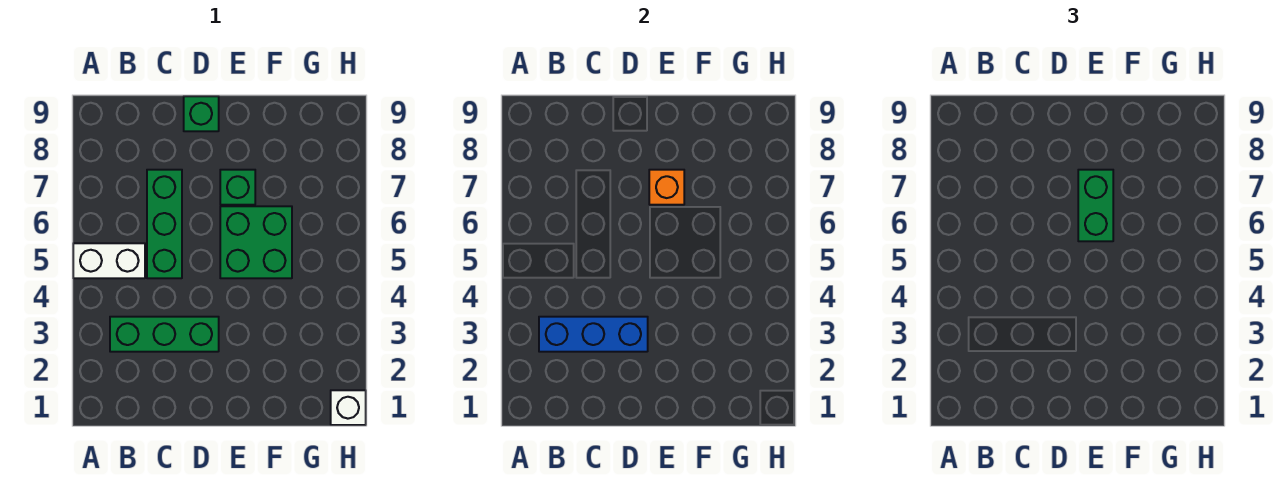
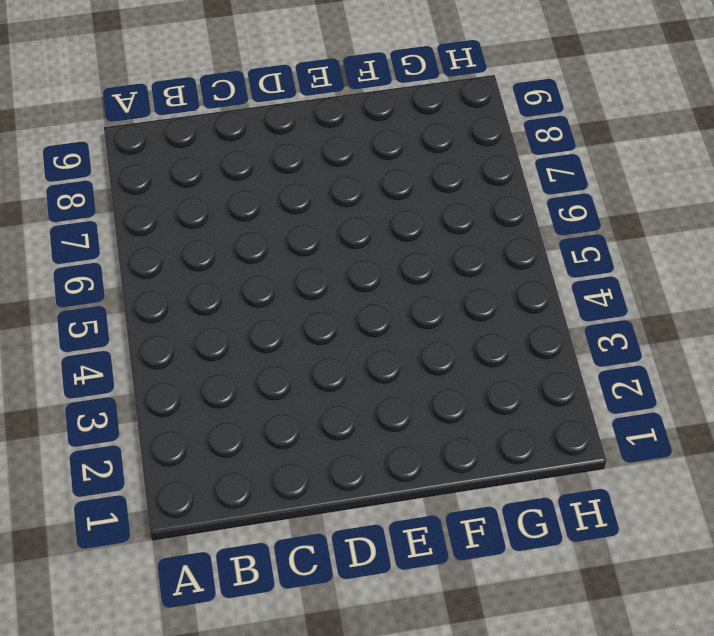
none -> white 1x2 brick [73,243,145,278]
none -> green 1x3 brick [110,317,219,352]

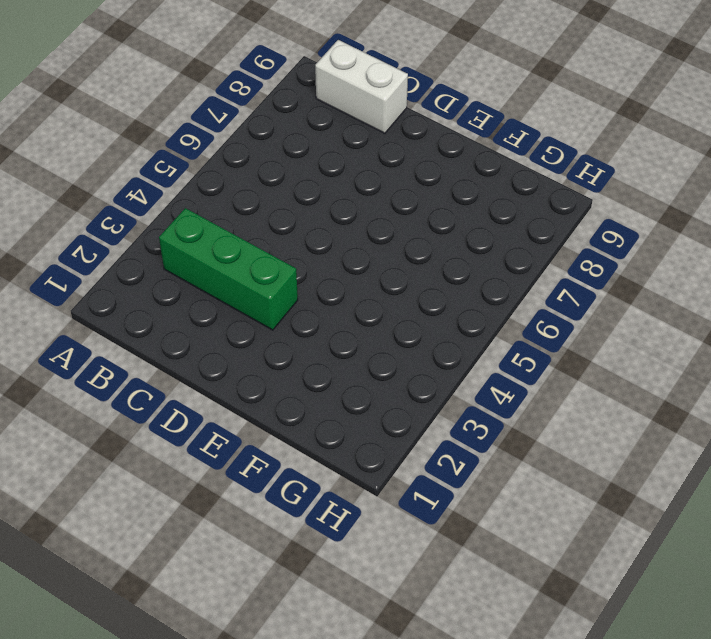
white 1x2 brick [315,40,408,133] -> white 1x2 brick moved to [73,243,145,278]
none -> green 1x3 brick [147,170,182,278]
none -> green 1x1 brick [184,96,219,131]

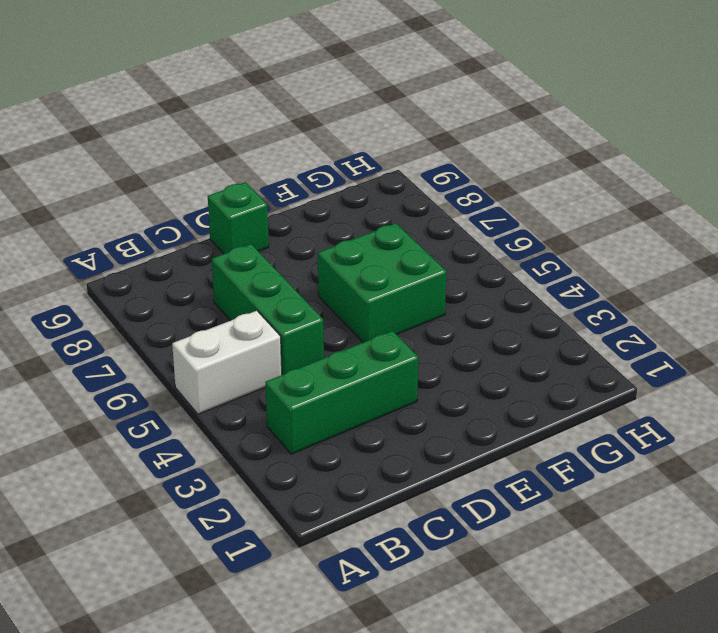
none -> green 1x1 brick [220,170,255,205]
none -> white 1x1 brick [331,390,366,425]

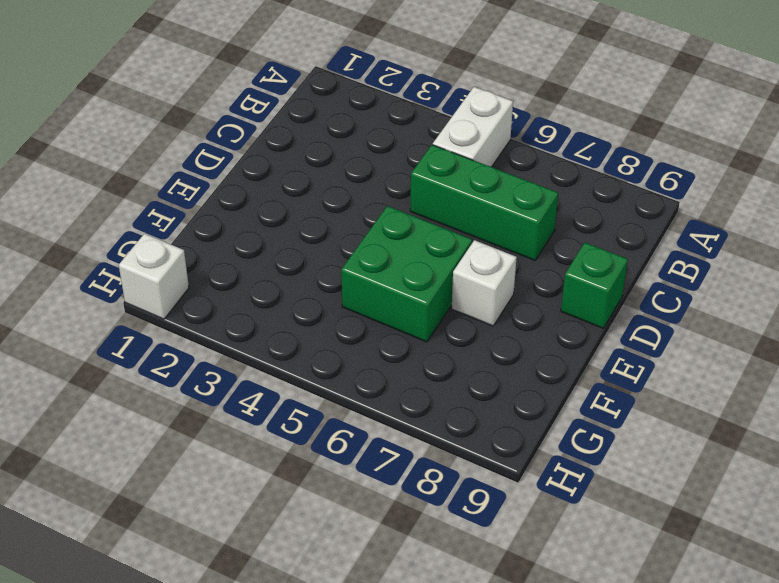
white 1x1 brick [452,240,517,326] -> green 1x1 brick [220,170,255,205]
none -> green 1x3 brick [110,317,219,352]
none -> blue 1x3 brick [539,317,648,352]

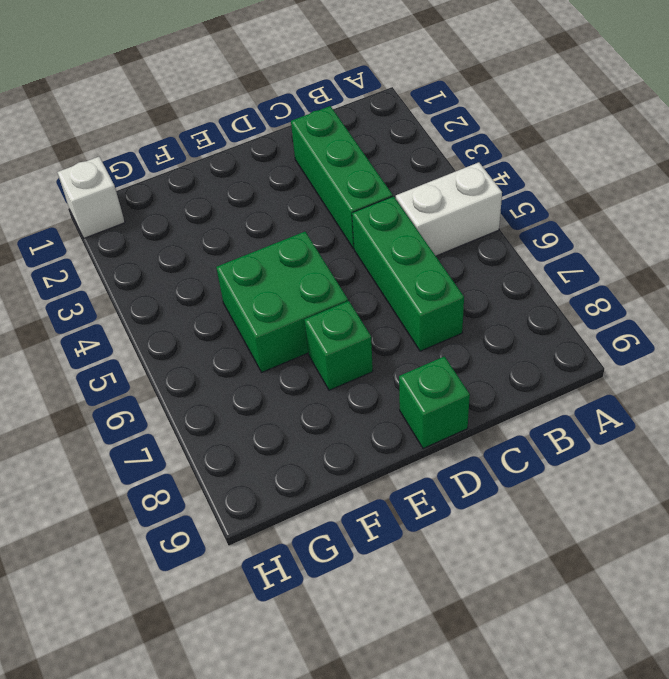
green 1x3 brick [291,106,393,249] -> green 1x3 brick turned to [110,317,219,352]
none -> blue 1x3 brick [539,317,648,352]
none -> orange 1x1 brick [649,170,684,205]

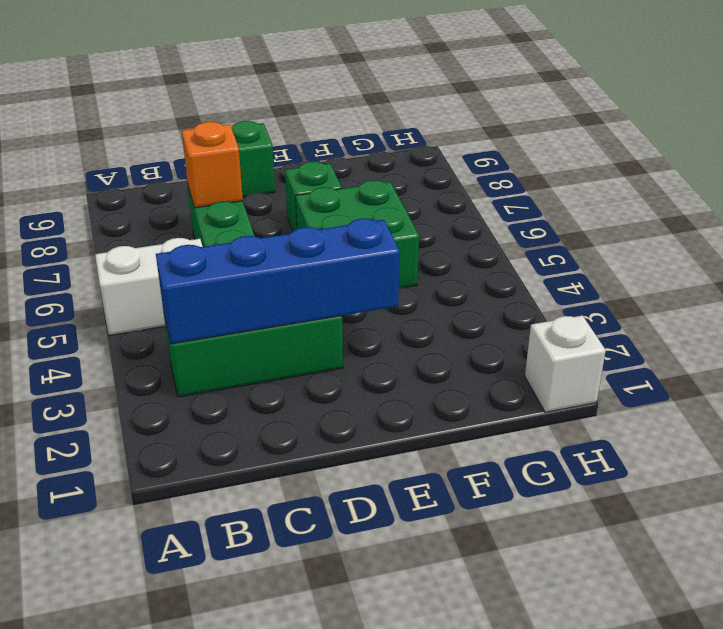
blue 1x4 brick [156,219,400,344] -> blue 1x3 brick [539,317,648,352]
orange 1x1 brick [182,122,243,208] -> orange 1x1 brick moved to [649,170,684,205]
none -> green 1x2 brick [1078,170,1113,241]

